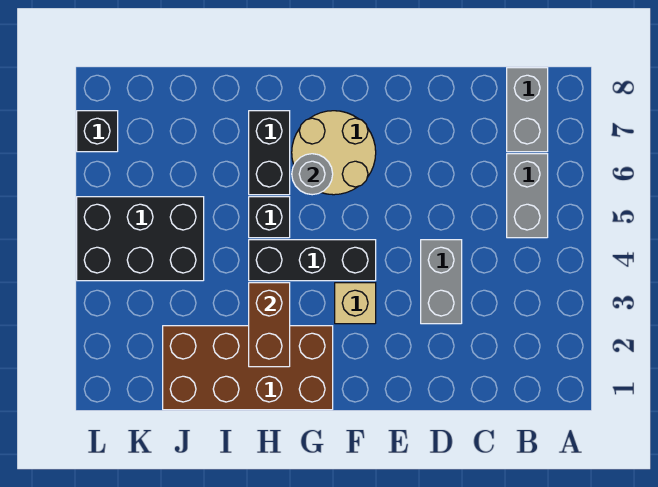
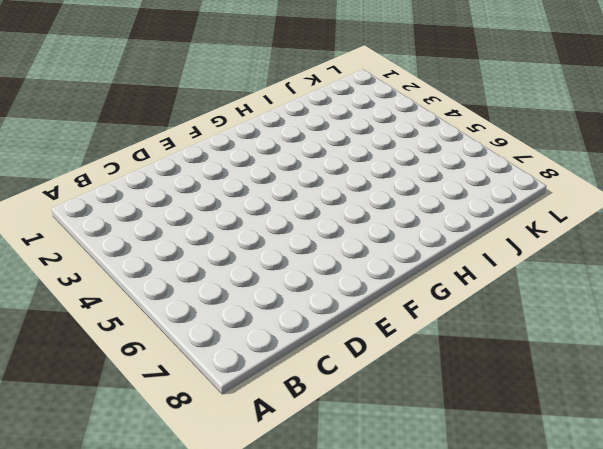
none -> grey 1x2 brick [507,154,548,238]
none -> grey 1x2 brick [507,68,548,152]
none -> grey 1x2 brick [421,240,462,324]

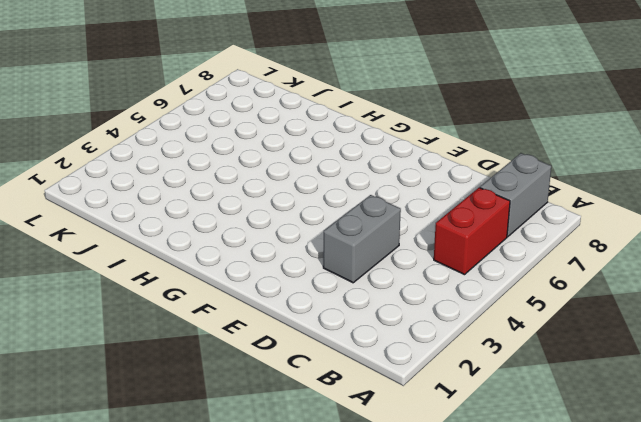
red 1x2 brick [434,188,510,275] -> grey 1x2 brick [507,154,548,238]
none -> tan 1x1 brick [335,283,376,324]
none -> black 1x3 brick [249,240,376,281]
none -> tan 2x2 round brick [292,111,376,195]

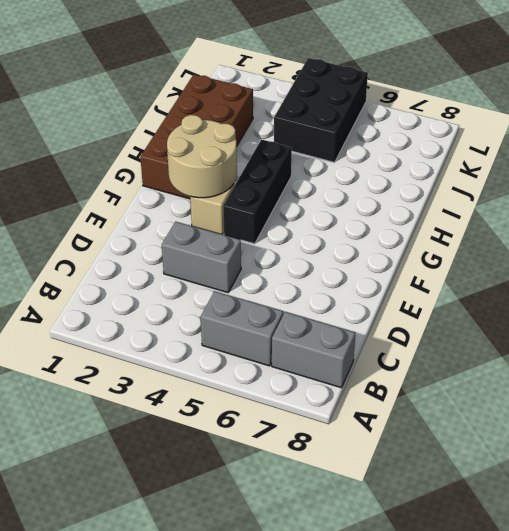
tan 2x2 round brick [167,115,237,198] -> tan 2x2 round brick moved to [292,111,376,195]
none -> black 1x1 brick [249,197,290,238]
none -> black 1x2 brick [249,111,290,195]
none -> black 1x1 brick [77,111,118,152]

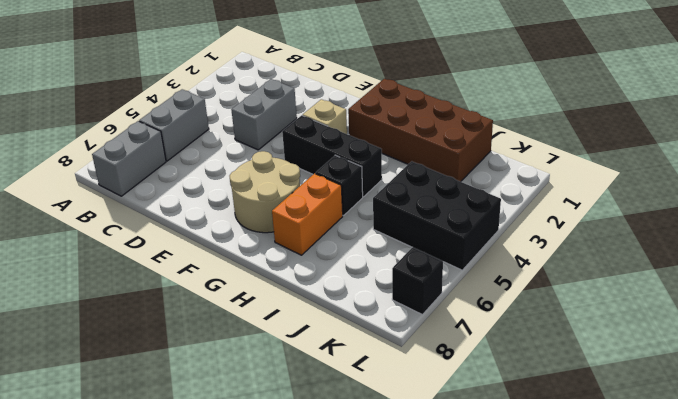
orange 1x2 brick [272,174,343,255] -> black 1x2 brick [249,111,290,195]
none -> grey 1x1 round brick [292,154,333,195]
none -> brown 1x2 brick [249,283,290,367]

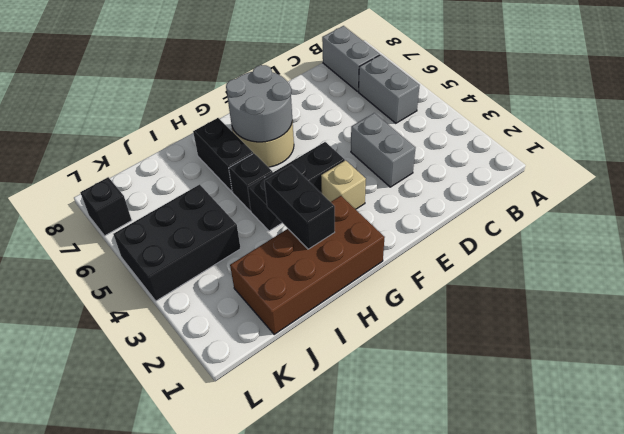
grey 2x2 round brick [226,65,292,142] -> grey 1x1 round brick [292,154,333,195]
black 1x2 brick [264,165,335,249] -> brown 1x2 brick [249,283,290,367]

